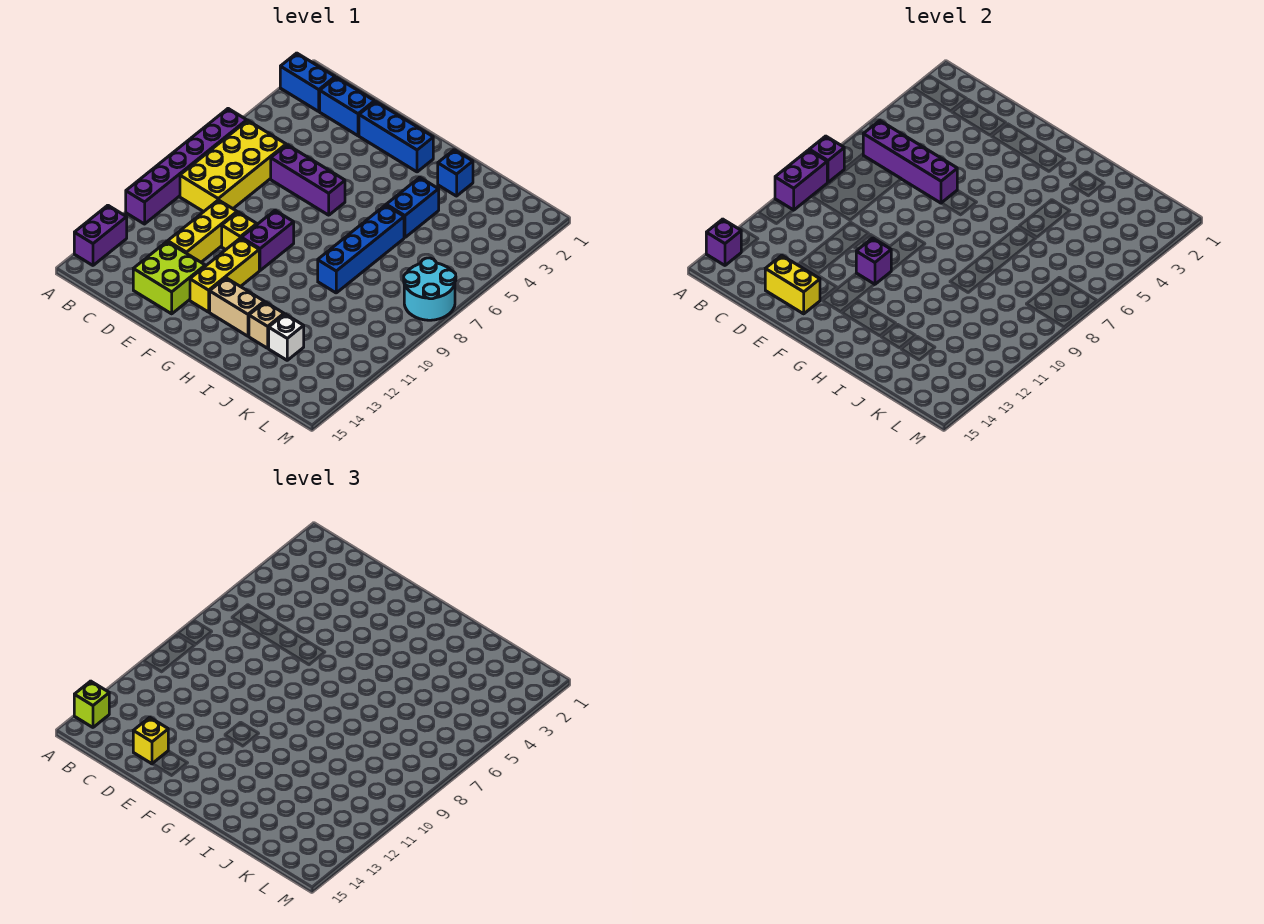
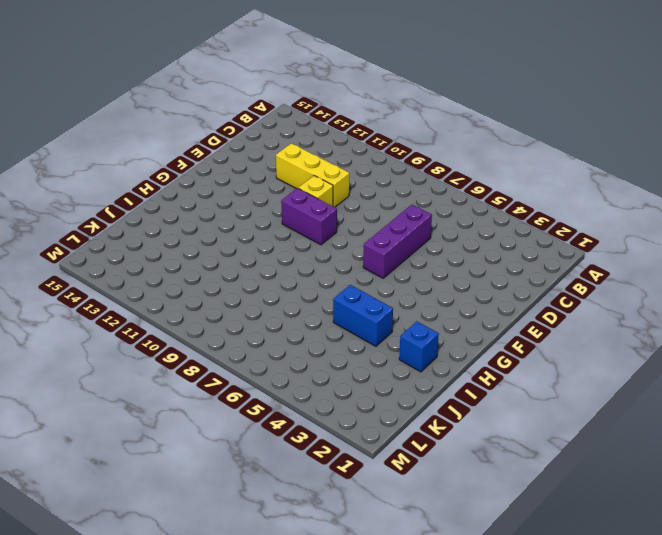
none -> blue 1x2 brick [280,53,335,111]
none -> purple 1x6 brick [126,109,247,224]
none -> purple 1x2 brick [74,205,127,265]

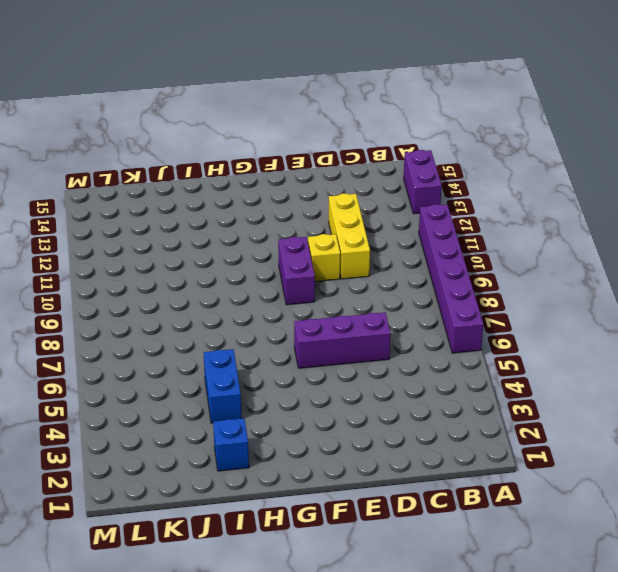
none -> blue 1x2 brick [280,53,335,111]
none -> yellow 2x4 brick [180,121,286,212]
none -> blue 1x2 brick [320,77,374,136]

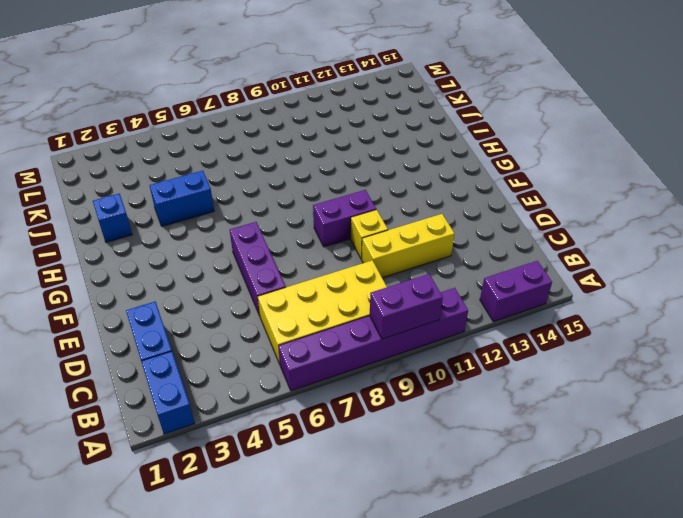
none -> lime 2x2 brick [133,242,205,314]
none -> blue 1x3 brick [359,101,433,172]
none -> yellow 1x3 brick [190,238,259,312]

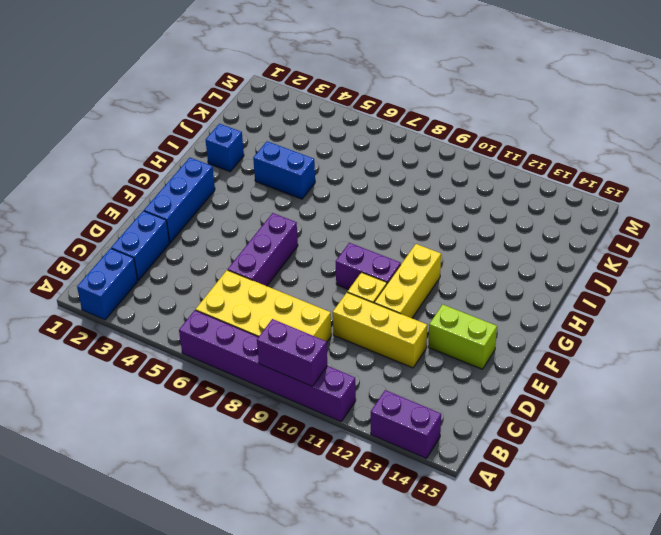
yellow 1x3 brick [374,244,441,318] -> yellow 1x3 brick turned to [190,238,259,312]
lime 1x2 brick [429,304,497,369] -> lime 2x2 brick [133,242,205,314]
none -> tan 1x2 brick [210,278,264,336]
none -> blue 1x4 brick [318,205,404,293]
none -> tan 1x1 brick [249,302,284,348]

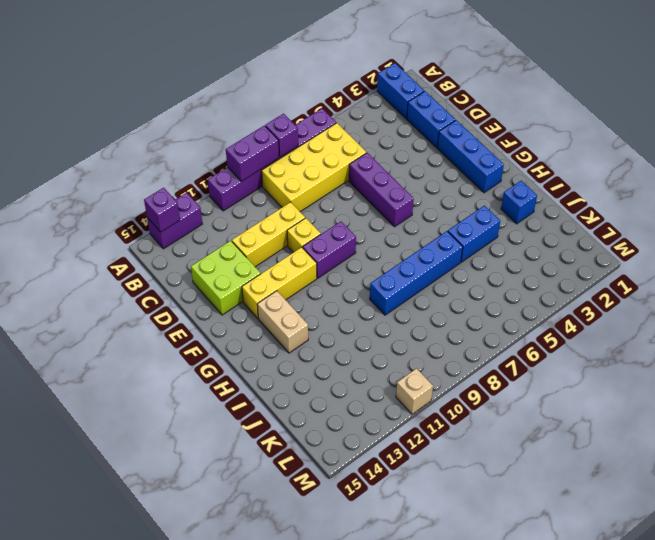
tan 1x1 brick [396,369,433,414] -> tan 1x1 brick moved to [249,302,284,348]
none -> white 1x1 brick [269,314,304,360]
none -> cyan 2x2 round brick [404,258,456,320]
none -> purple 1x4 brick [863,121,957,203]

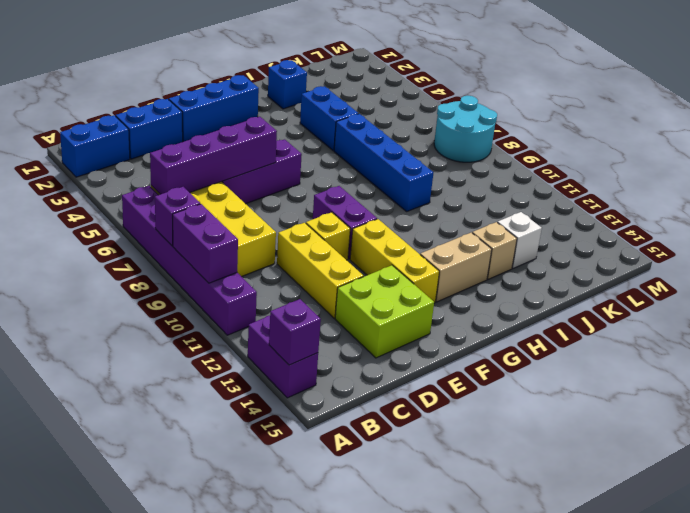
none -> yellow 1x2 brick [765,255,820,314]
none -> purple 1x1 brick [856,238,891,285]
none -> lime 1x1 brick [74,681,109,727]

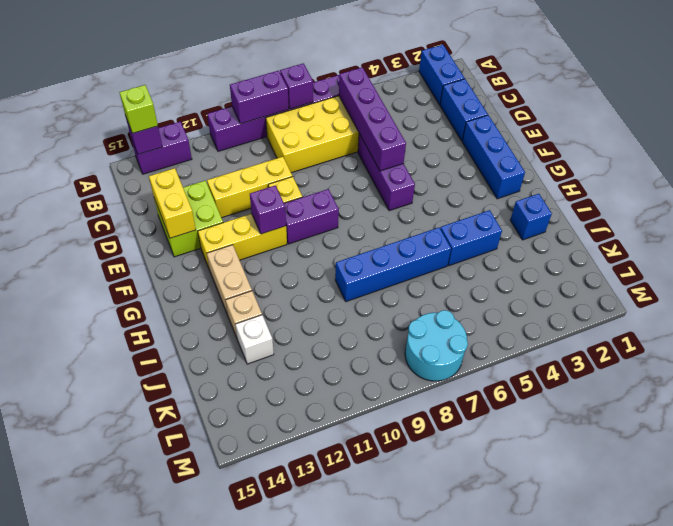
none -> yellow 1x1 brick [133,717,168,764]

